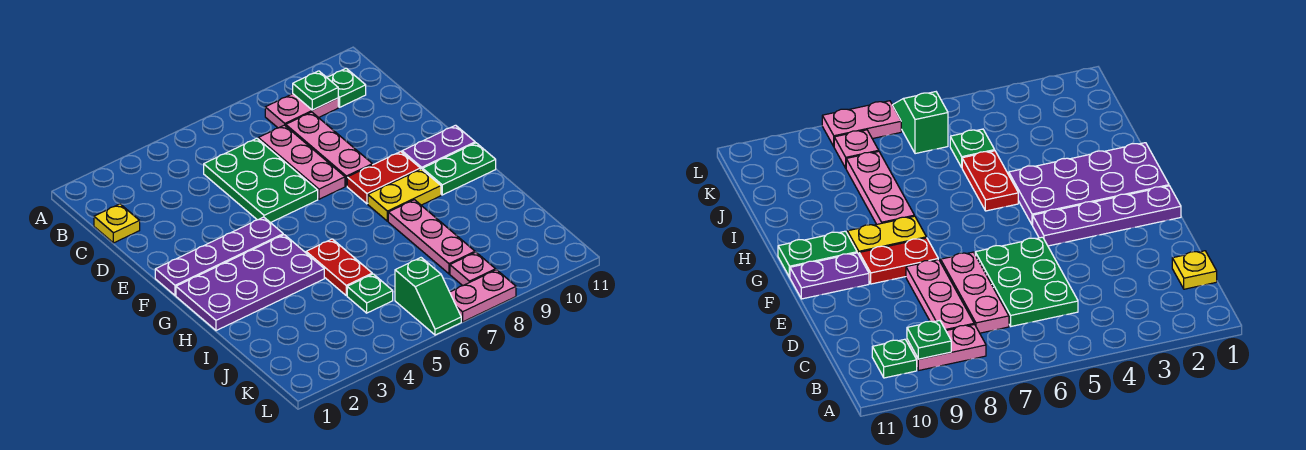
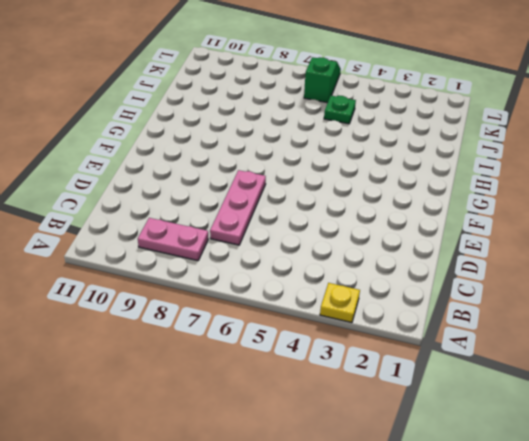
yellow 1x1 plate [320,283,360,323] -> yellow 1x1 plate moved to [94,204,140,243]
none -> green 1x1 plate [327,68,366,107]
none -> green 2x3 plate [204,138,318,223]
none -> pink 1x3 plate [286,112,372,186]

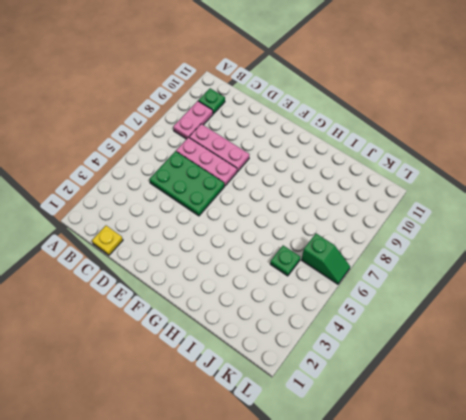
none -> purple 1x4 plate [155,217,283,295]
none -> red 1x2 plate [347,152,420,204]
none -> purple 1x2 plate [402,125,475,170]

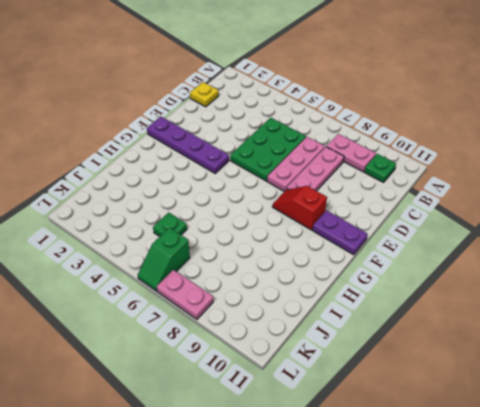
red 1x2 slope [272,186,327,230] -> red 1x2 plate [347,152,420,204]
none -> purple 2x4 plate [176,235,324,331]
none -> yellow 1x2 plate [368,169,441,221]
none -> green 1x2 plate [423,143,496,195]

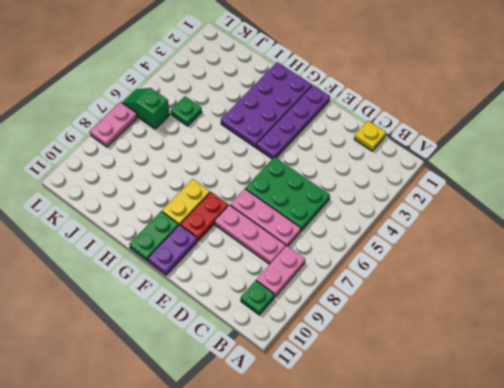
none -> red 1x2 plate [306,239,372,295]
none -> pink 1x3 plate [388,200,475,274]
none -> pink 1x1 plate [450,252,496,286]

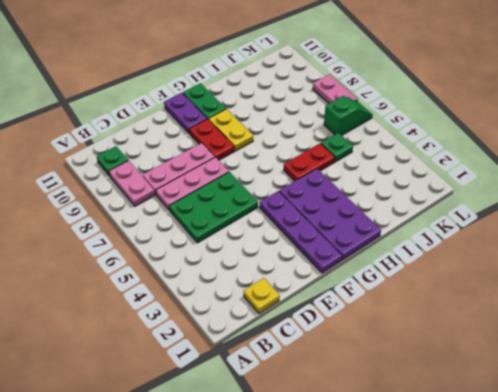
none -> pink 1x3 plate [388,200,475,274]
none -> pink 1x1 plate [450,252,496,286]
none -> green 1x1 plate [293,71,338,110]

